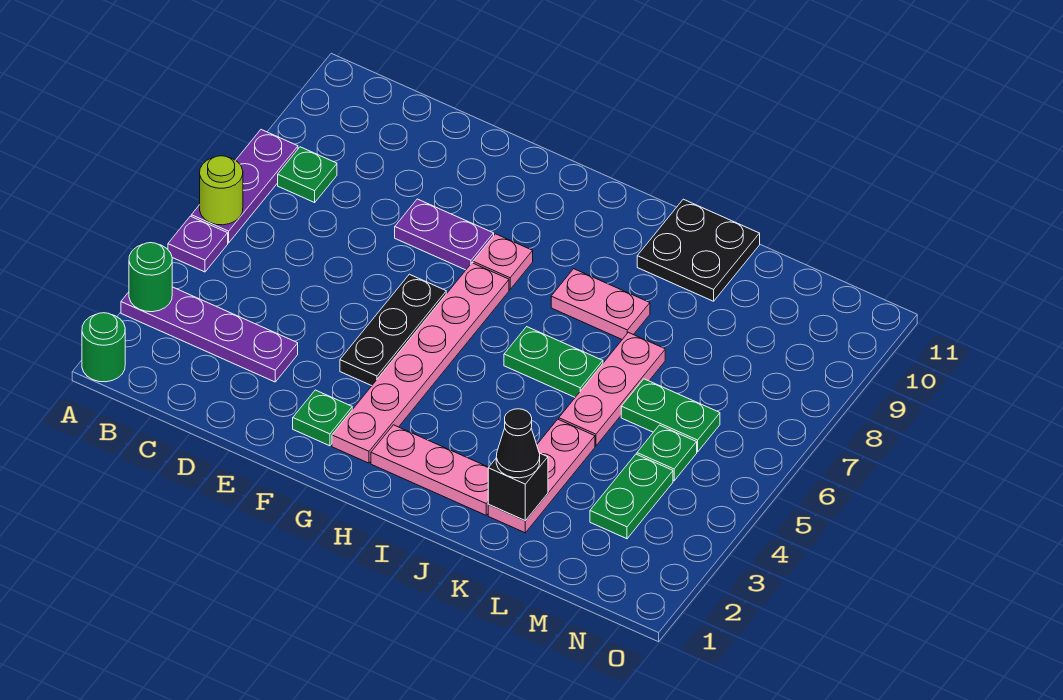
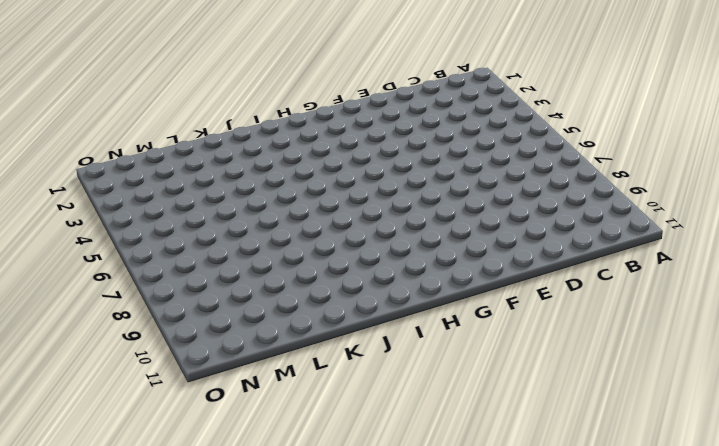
none -> green 1x1 round brick [82,313,125,382]
none -> purple 1x4 plate [121,287,298,382]
none -> purple 1x1 plate [168,216,228,272]

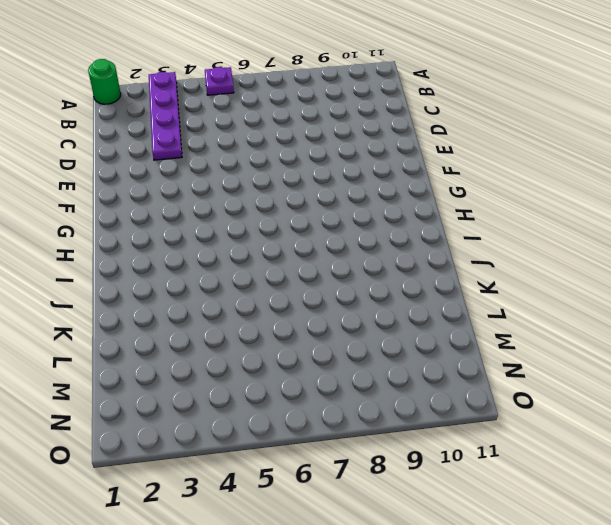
none -> purple 1x3 plate [191,130,298,243]
none -> green 1x1 plate [278,147,337,202]
none -> purple 1x2 plate [395,199,494,270]

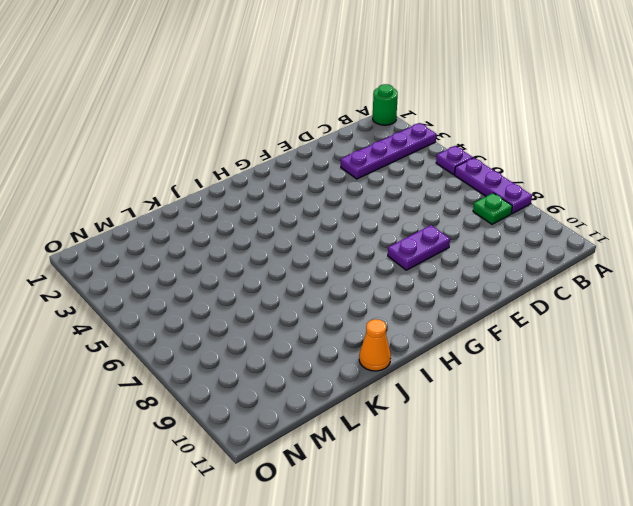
orange 1x1 cone [359,319,391,371] -> black 2x2 plate [637,199,760,301]
none -> green 1x1 plate [293,390,352,446]
none -> black 1x3 plate [340,274,446,386]
none -> pink 1x6 plate [332,263,509,463]

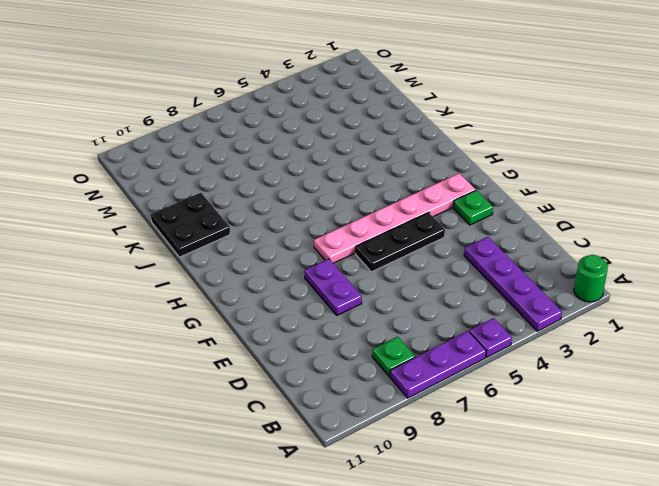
none -> pink 1x1 plate [473,234,533,289]
none -> pink 1x3 plate [371,425,489,515]
none -> green 1x2 plate [504,327,603,397]

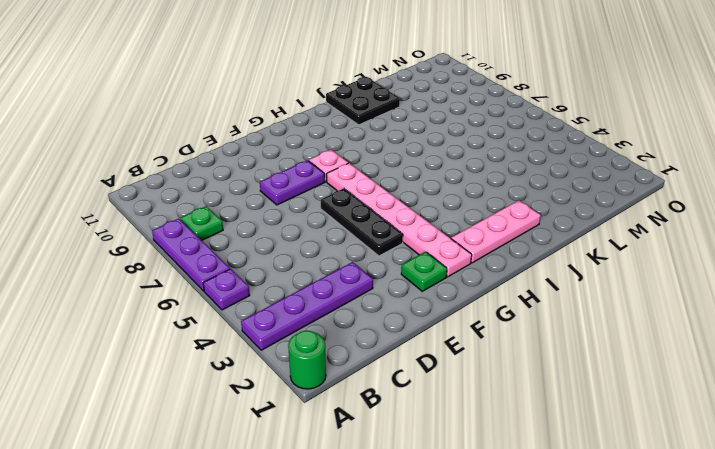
none -> green 1x2 plate [504,327,603,397]
none -> pink 1x2 plate [551,269,650,339]
none -> pink 1x3 plate [488,419,595,533]

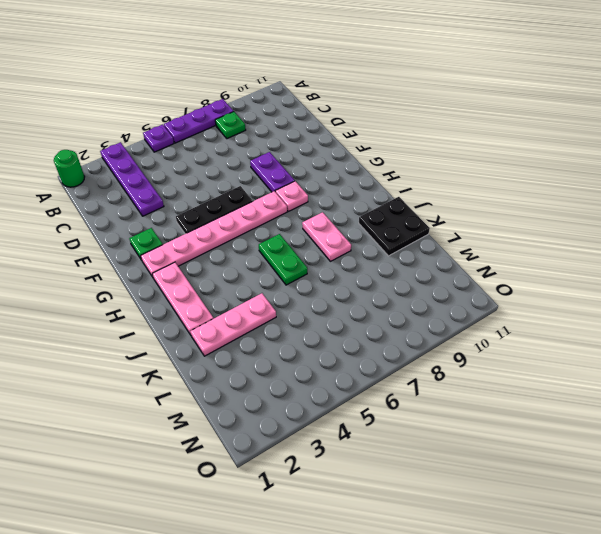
none -> pink 1x3 plate [559,332,665,446]
none -> green 1x2 plate [621,379,720,452]
none -> green 1x2 plate [590,454,673,539]

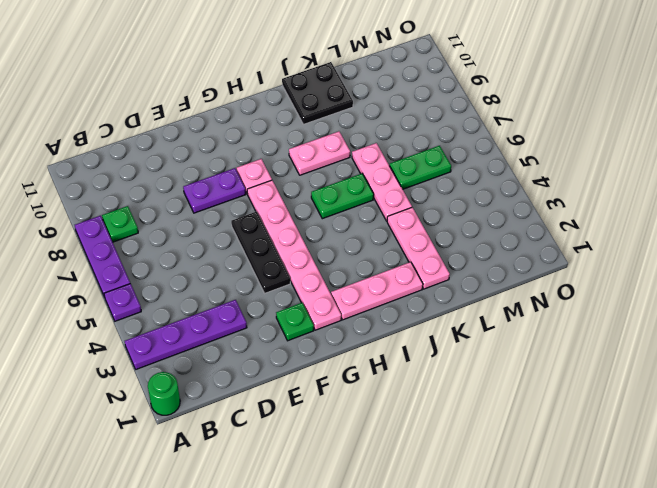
none -> green 1x2 plate [590,454,673,539]
none -> green 1x1 plate [637,425,697,481]
none -> green 1x1 round brick [129,243,172,312]

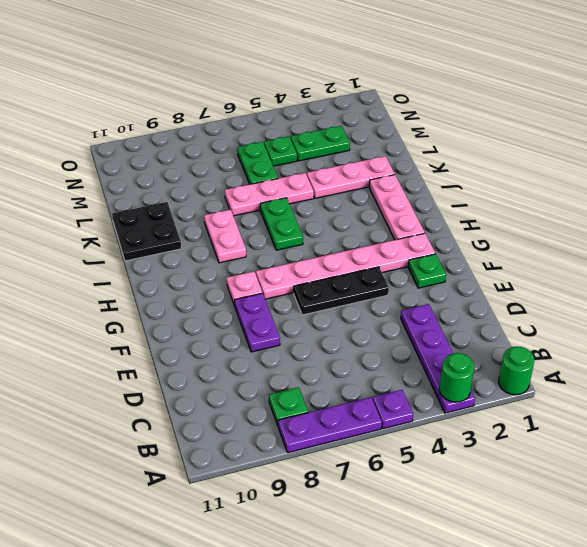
none -> lime 1x1 round brick [200,156,243,225]
none -> black 1x1 brick [488,453,548,521]
none -> black 1x1 cone [496,409,540,478]

